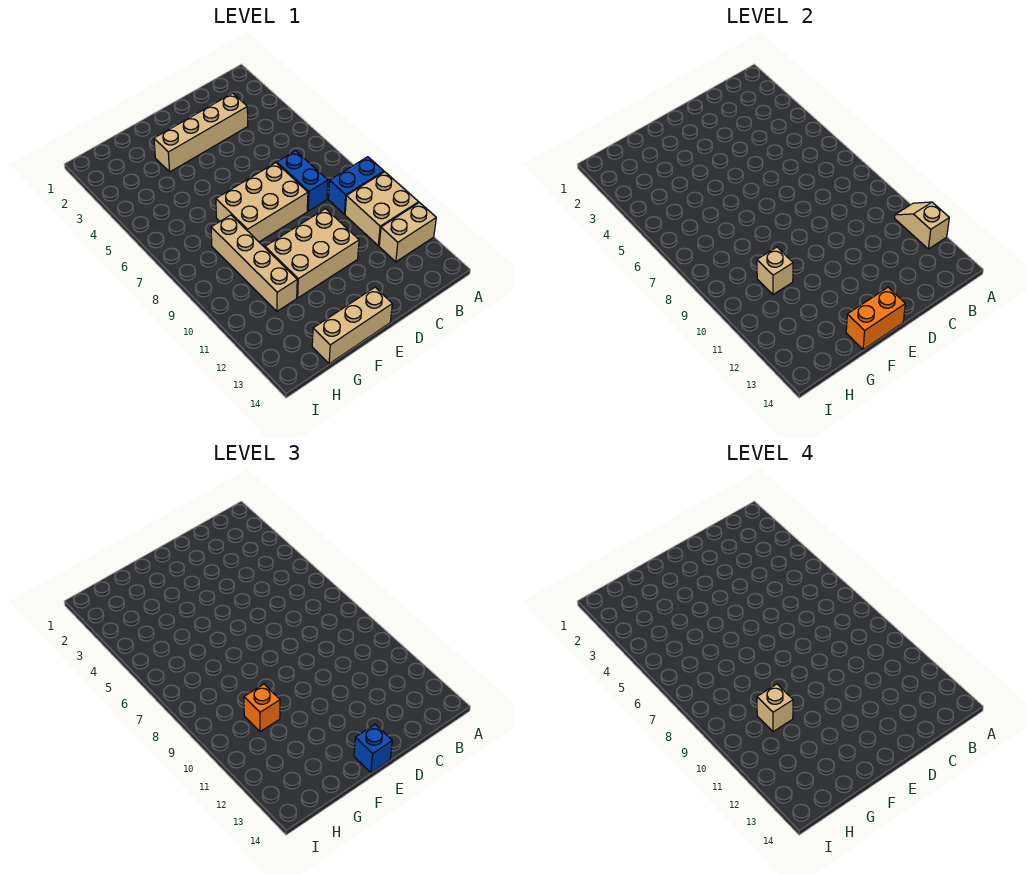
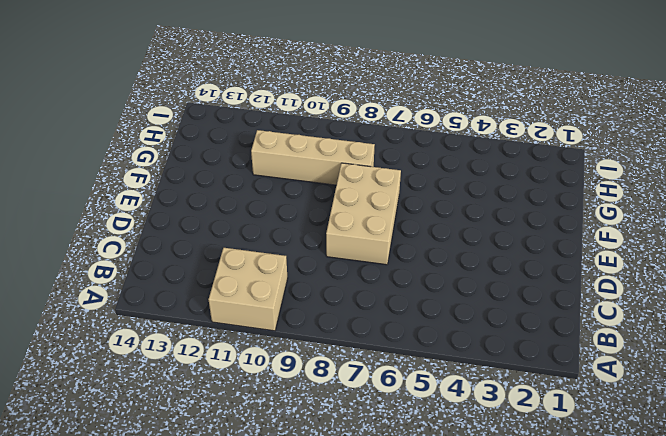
none -> blue 1x2 brick [329,157,384,214]
none -> tan 1x2 brick [379,203,436,262]
none -> tan 1x4 brick [154,93,248,172]

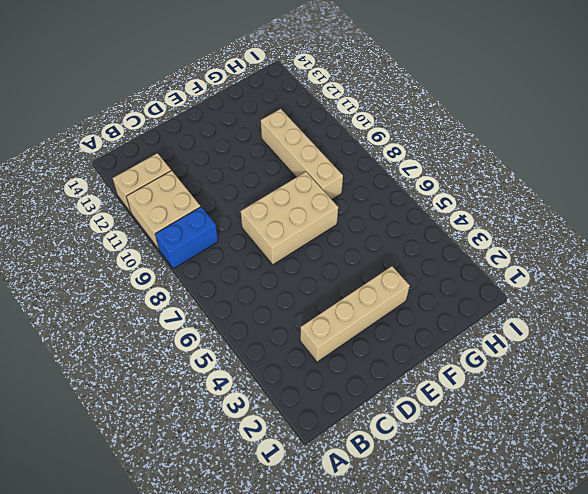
none -> blue 1x2 brick [277,151,328,211]
none -> tan 2x3 brick [265,209,359,298]
none -> tan 1x3 brick [312,287,392,364]

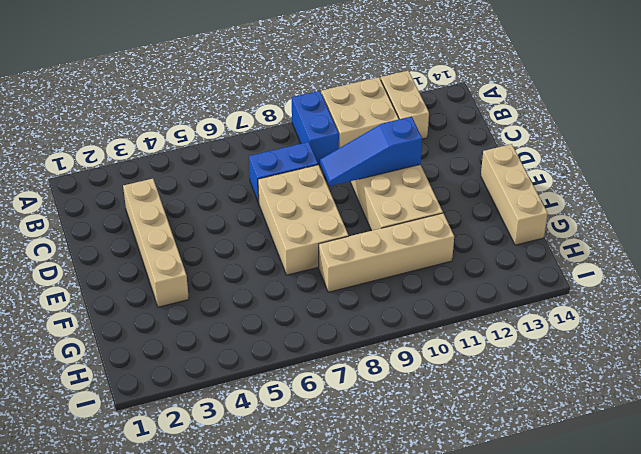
blue 1x3 slope [320,117,422,186] -> none
none -> tan 1x2 slope [895,202,949,249]
none -> orange 1x2 brick [846,287,905,349]
none -> tan 1x1 brick [757,247,793,295]

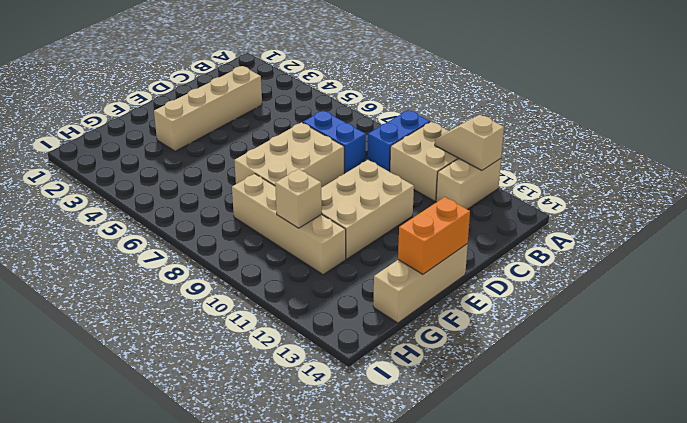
none -> blue 1x1 brick [354,724,392,772]
none -> orange 1x1 brick [244,684,280,732]
none -> tan 1x1 brick [757,684,793,732]

